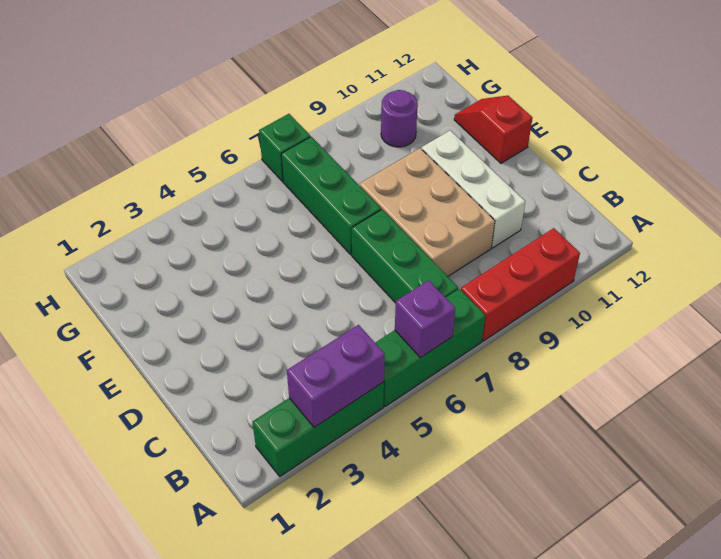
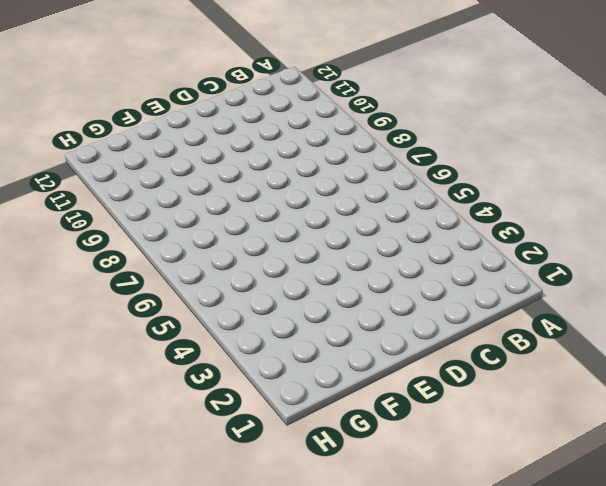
none -> green 1x3 brick [252,382,384,476]
none -> green 1x3 brick [375,289,485,406]
none -> red 1x3 brick [461,228,580,341]

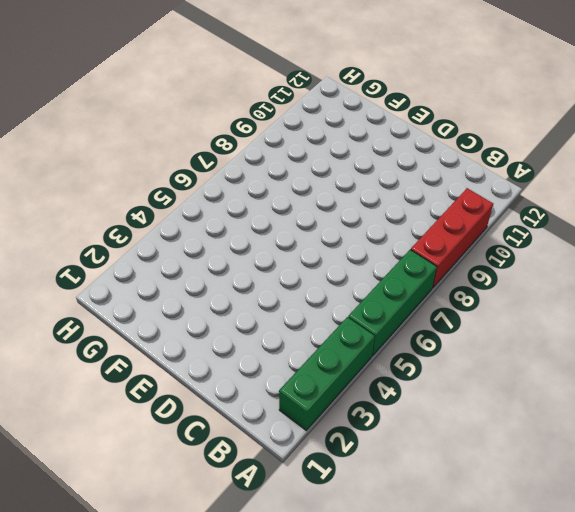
none -> green 1x3 brick [352,209,458,303]
none -> tan 2x3 brick [360,148,495,276]
none -> white 1x3 brick [422,130,525,248]

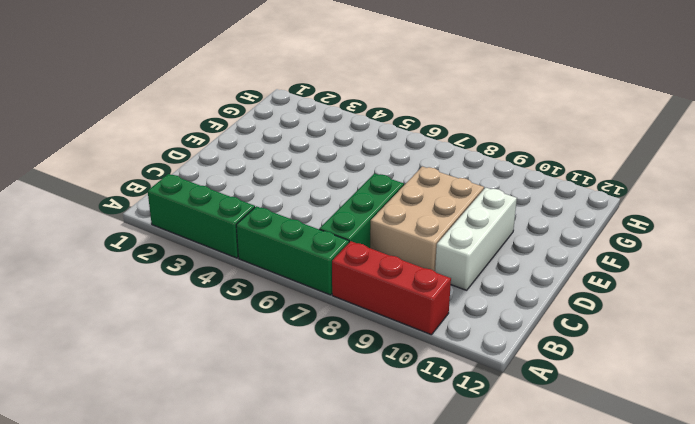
none -> green 1x3 brick [281,137,381,255]
none -> red 1x2 slope [454,96,532,163]
none -> purple 1x1 round brick [381,90,418,147]

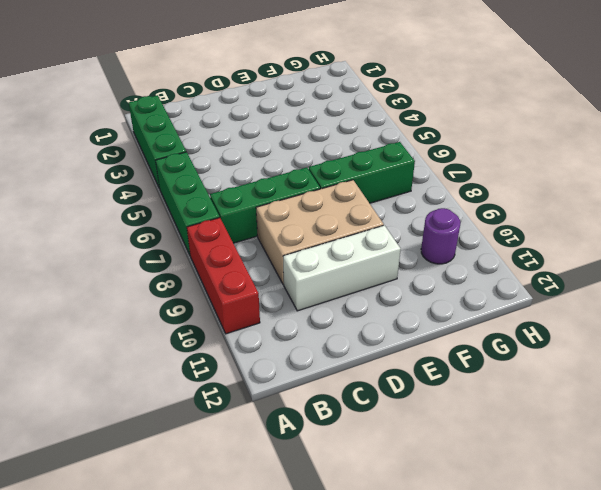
none -> red 1x2 slope [454,96,532,163]
none -> green 1x1 brick [259,114,310,182]
none -> purple 1x2 brick [287,325,385,427]

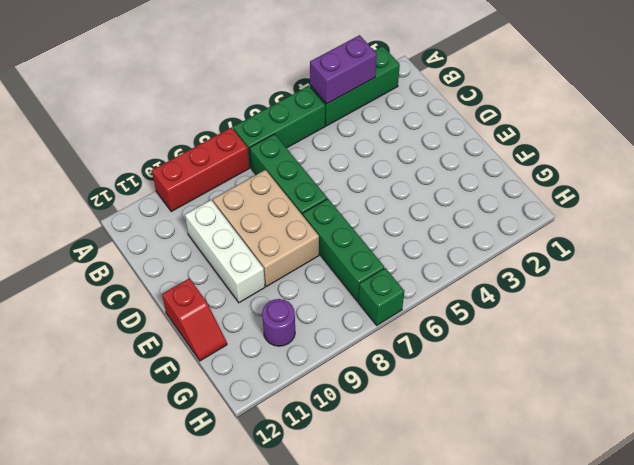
none -> purple 1x1 brick [395,280,455,358]

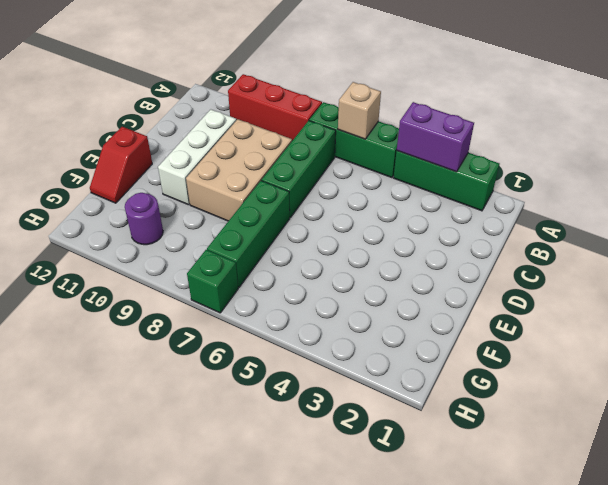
tan 1x1 brick [338,82,381,139] -> purple 1x1 brick [395,280,455,358]

